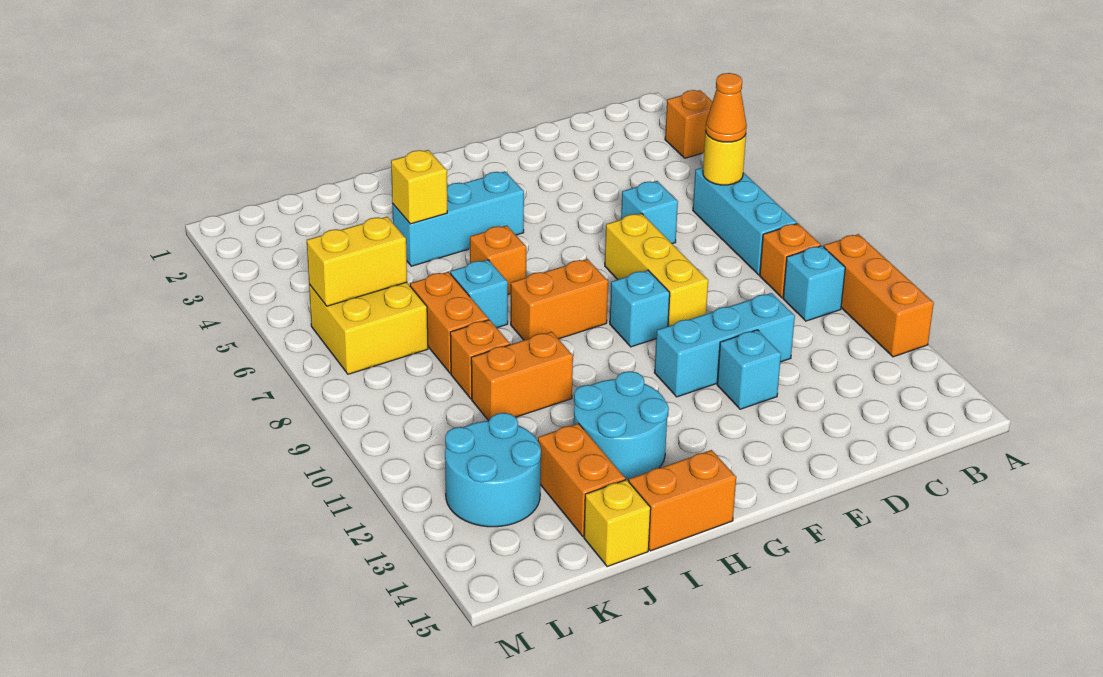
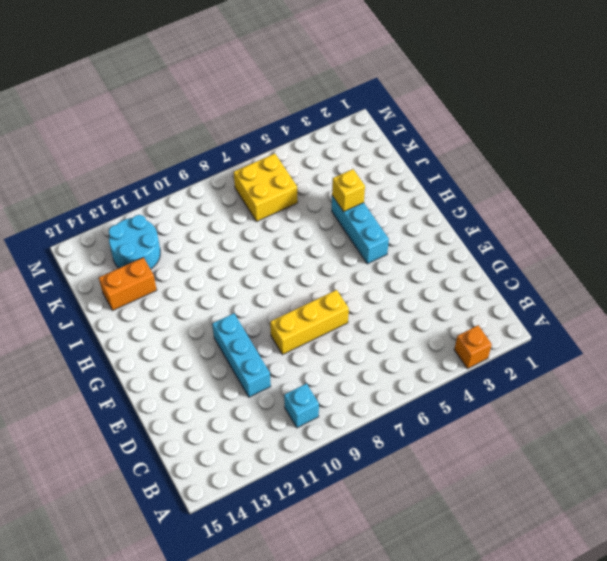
none -> orange 1x3 brick [824,234,934,357]
none -> cyan 1x3 brick [693,167,797,275]
none -> orange 1x1 brick [760,223,821,298]

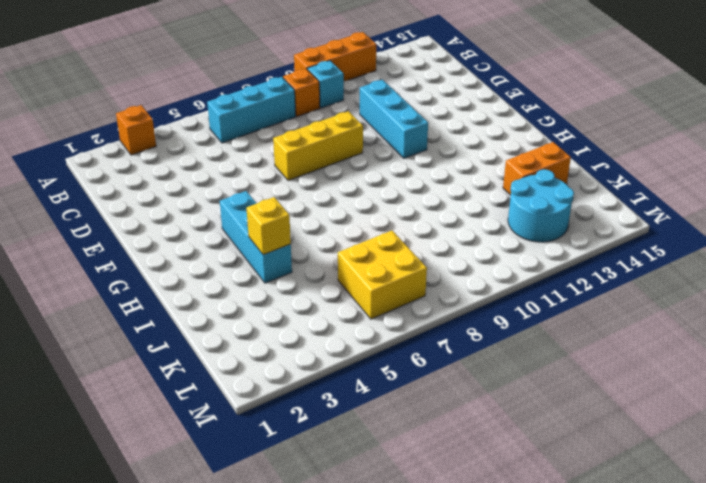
none -> cyan 1x1 brick [621,181,678,244]
none -> cyan 1x1 brick [717,330,781,409]
none -> cyan 1x1 brick [610,270,670,347]

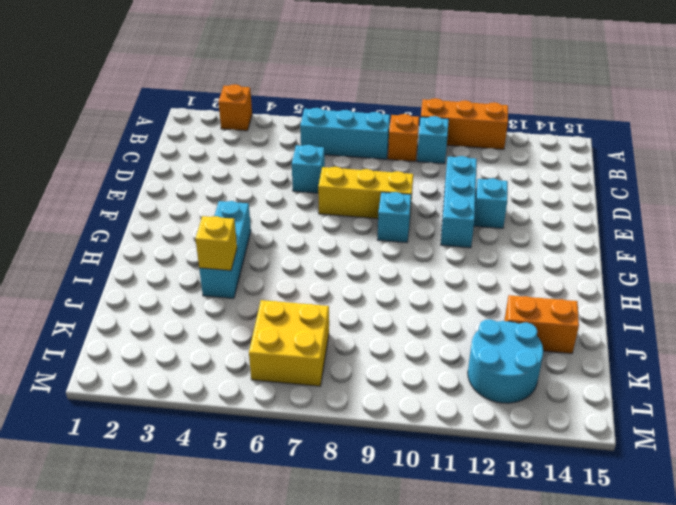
none -> orange 1x2 brick [511,259,608,340]
none -> orange 1x1 brick [470,225,526,294]
none -> cyan 2x2 round brick [574,371,669,482]

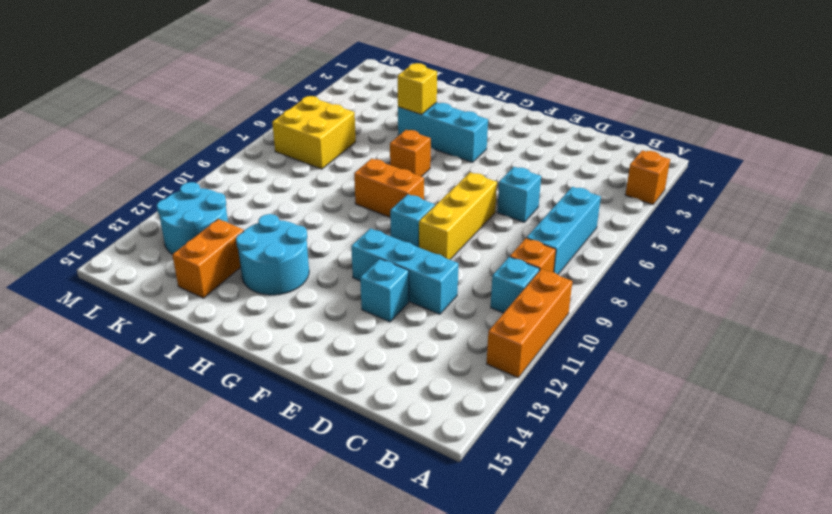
none -> orange 1x2 brick [629,450,736,551]
none -> cyan 1x1 brick [450,260,508,328]
none -> orange 1x2 brick [471,332,573,421]

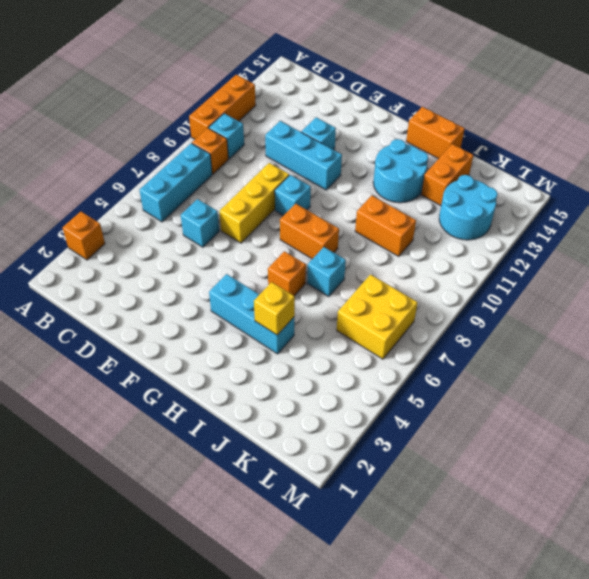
none -> orange 1x2 brick [410,272,489,373]
none -> orange 1x1 brick [450,320,510,399]
none -> yellow 1x1 brick [584,480,651,567]

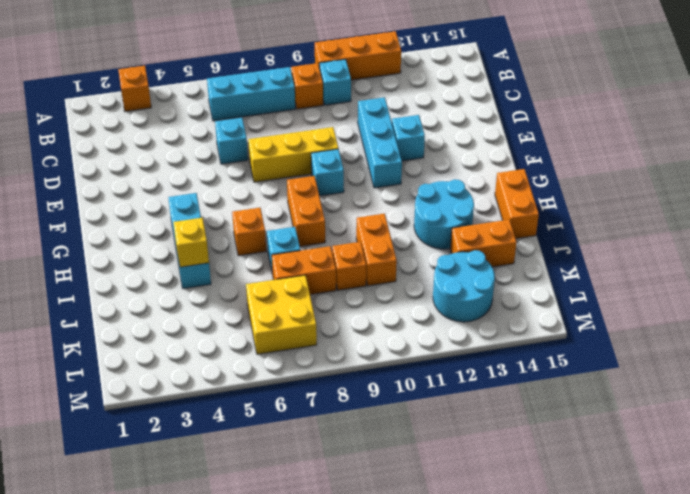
none -> yellow 1x1 brick [584,480,651,567]
none -> yellow 1x1 round brick [703,131,746,185]
none -> yellow 1x2 brick [307,217,407,306]

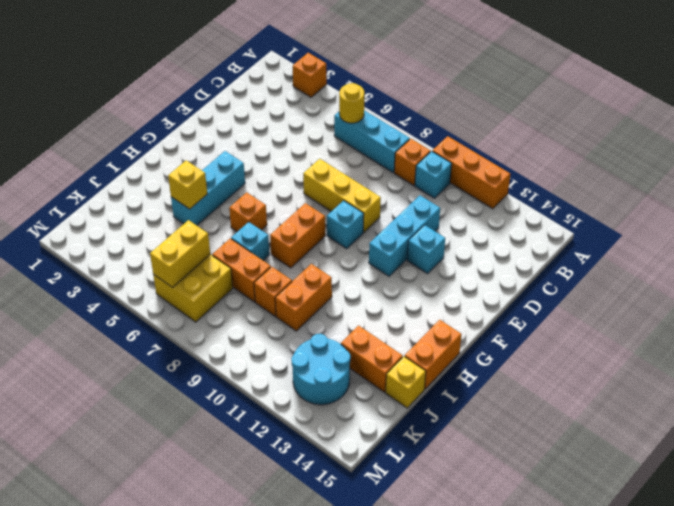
none -> cyan 1x1 brick [621,181,678,244]
none -> cyan 2x2 round brick [574,371,669,482]
none -> orange 1x1 cone [706,73,747,142]

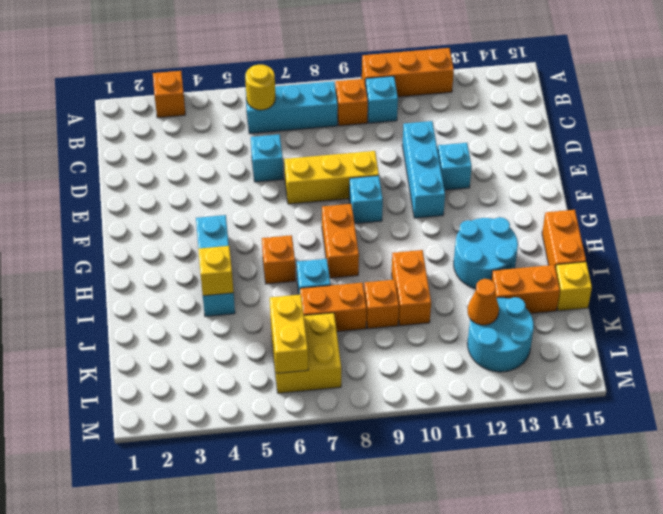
orange 1x1 cone [468,279,499,325] -> orange 1x1 cone moved to [706,73,747,142]

